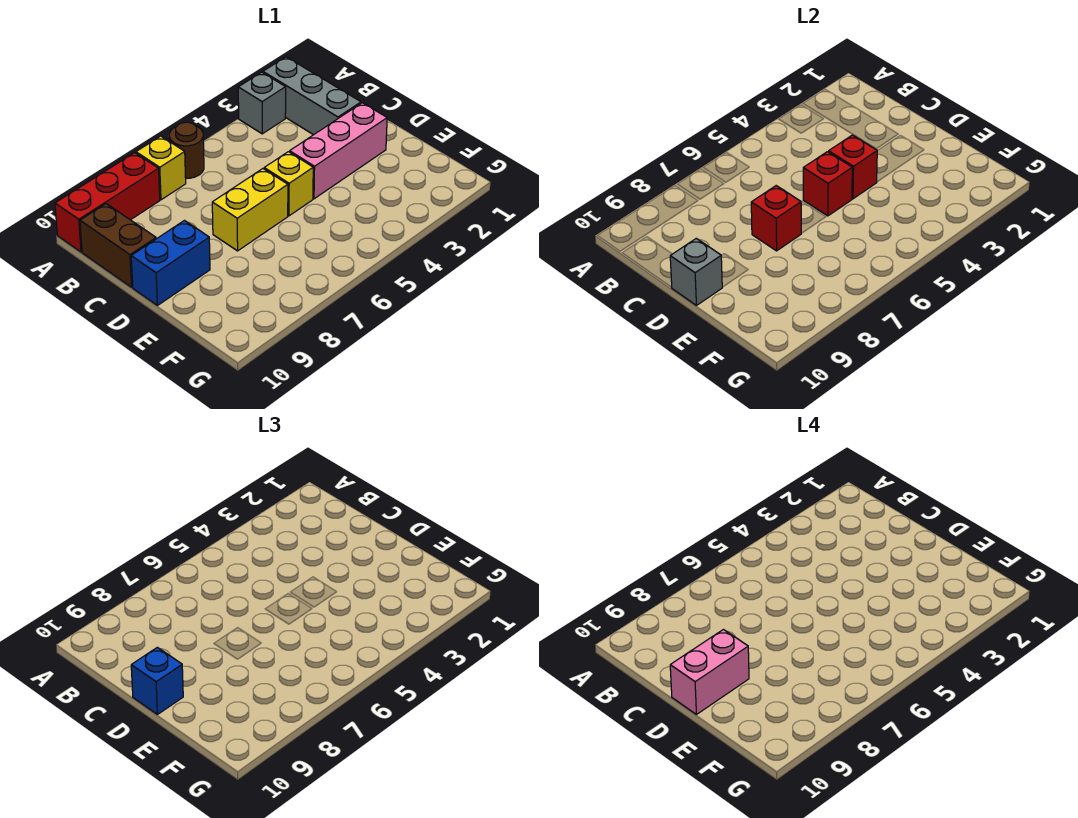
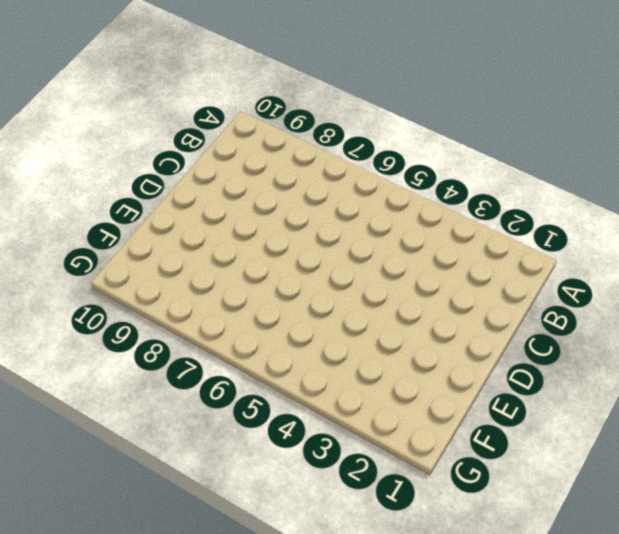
none -> grey 1x3 brick [263,57,361,135]
none -> grey 1x1 brick [238,72,286,134]
none -> brown 1x1 round brick [169,122,204,178]

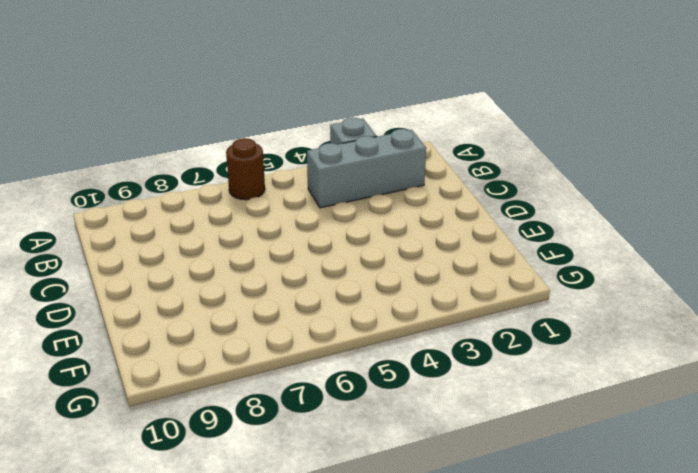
grey 1x3 brick [307,129,426,208] -> grey 1x3 brick turned to [263,57,361,135]
none -> yellow 1x1 brick [136,136,186,200]
none -> red 1x3 brick [55,153,160,252]
none -> brown 1x2 brick [80,204,156,287]

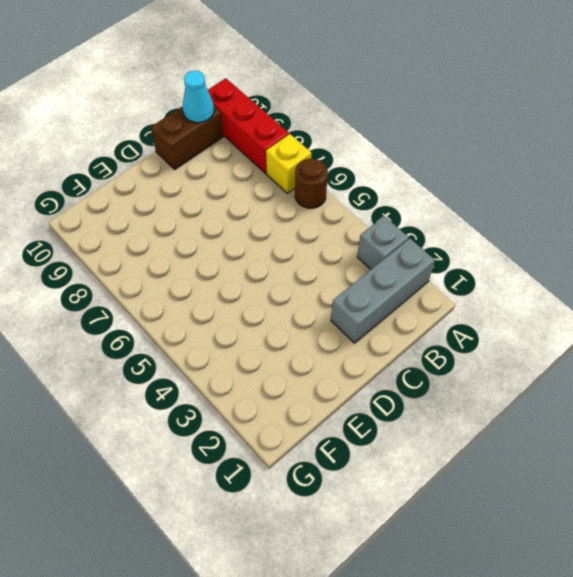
cyan 1x1 cone [182,71,214,123] -> none
none -> pink 1x3 brick [290,103,387,199]
none -> yellow 1x1 brick [264,152,313,216]
none -> yellow 1x2 brick [212,169,288,251]

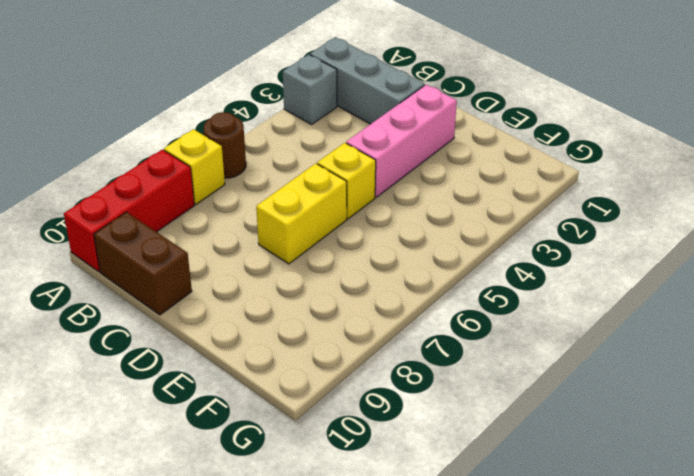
none -> blue 1x2 brick [131,221,210,305]
none -> red 1x1 brick [829,135,877,199]
none -> red 1x1 brick [803,152,852,216]

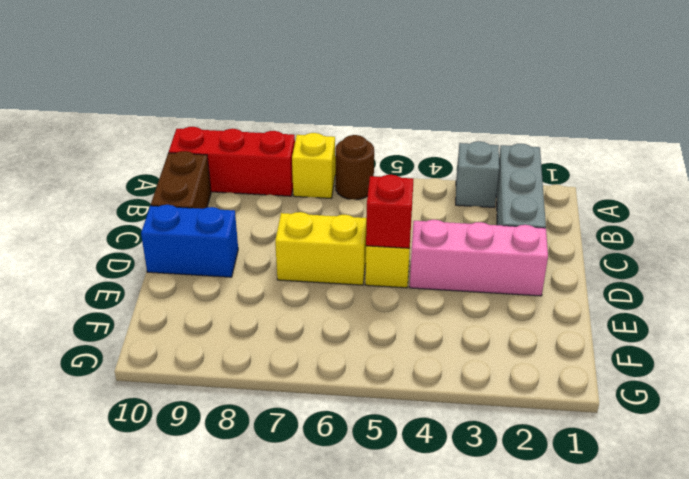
none -> red 1x1 brick [829,135,877,199]
none -> red 1x1 brick [751,186,801,251]
none -> grey 1x1 brick [670,238,722,305]

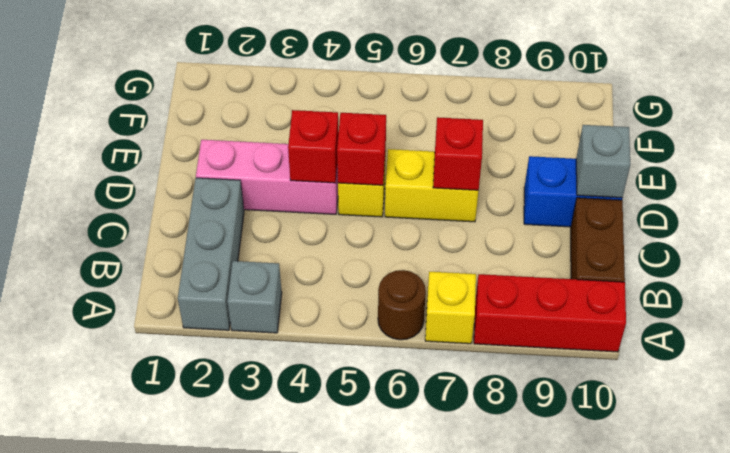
none -> blue 1x1 brick [131,647,183,714]
none -> pink 1x2 brick [670,630,749,714]

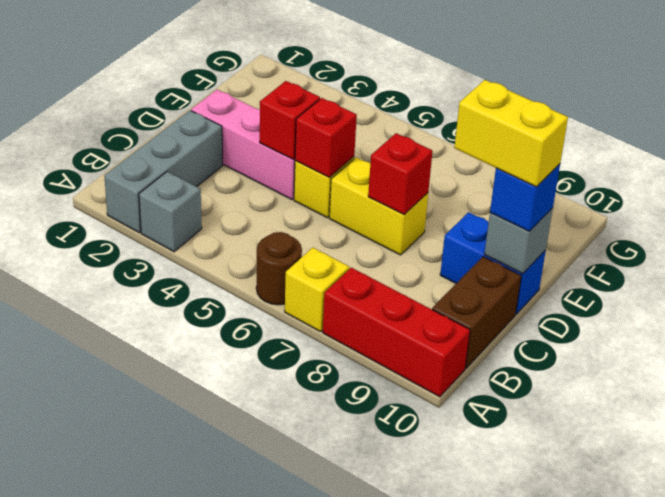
yellow 1x2 brick [454,80,568,187] -> pink 1x2 brick [670,630,749,714]

